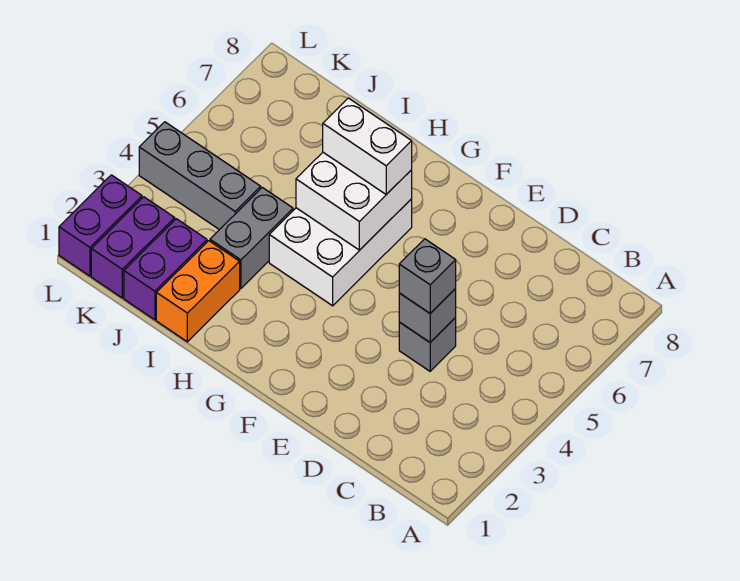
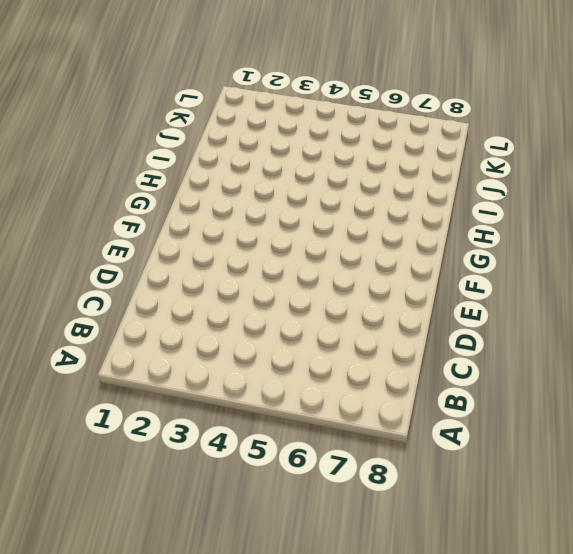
none -> grey 1x1 brick [399,318,456,371]
none -> white 2x3 brick [269,199,412,306]
none -> orange 1x2 brick [156,241,240,342]

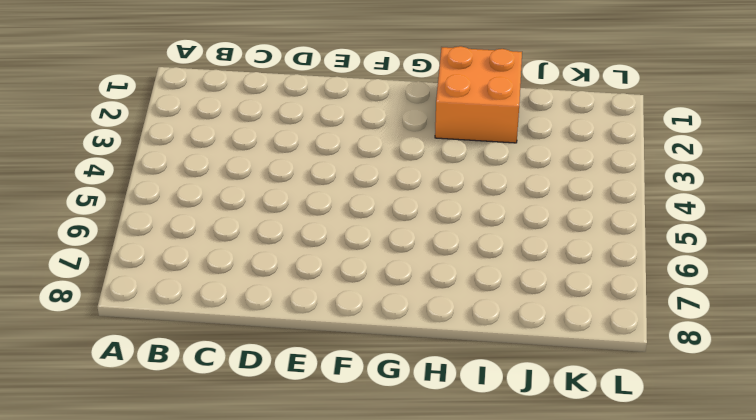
orange 2x2 brick [435,46,522,143] -> orange 1x2 brick [156,241,240,342]
none -> grey 1x1 brick [399,318,456,371]
none -> white 2x3 brick [269,199,412,306]
none -> grey 1x2 brick [210,187,293,289]

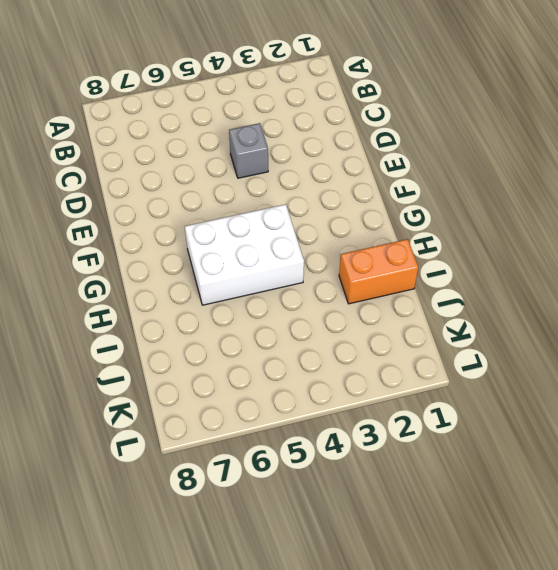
none -> grey 1x2 brick [210,187,293,289]
none -> purple 1x2 brick [124,219,207,320]
none -> grey 1x3 brick [139,122,261,230]

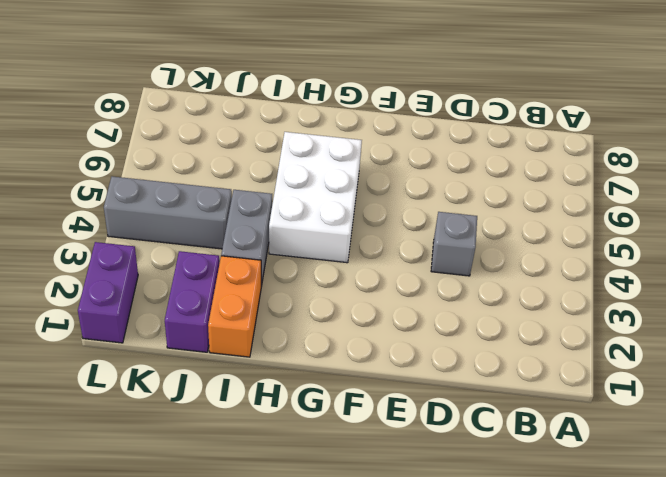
none -> purple 1x2 brick [91,197,175,298]
none -> grey 1x1 brick [399,289,456,342]
none -> white 2x2 brick [296,152,412,250]

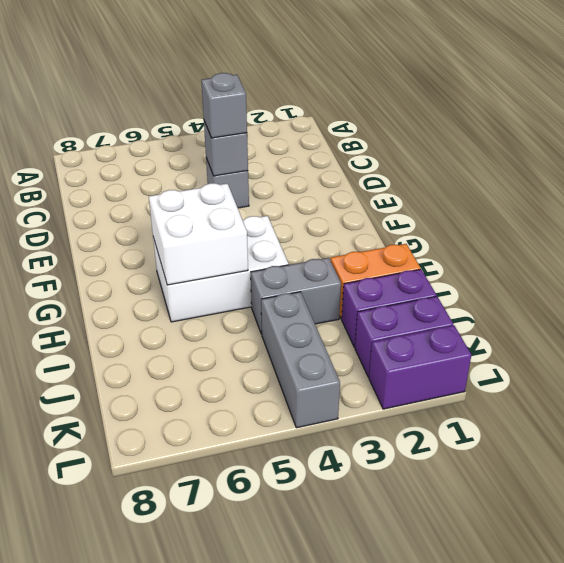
none -> white 1x2 brick [323,98,412,194]

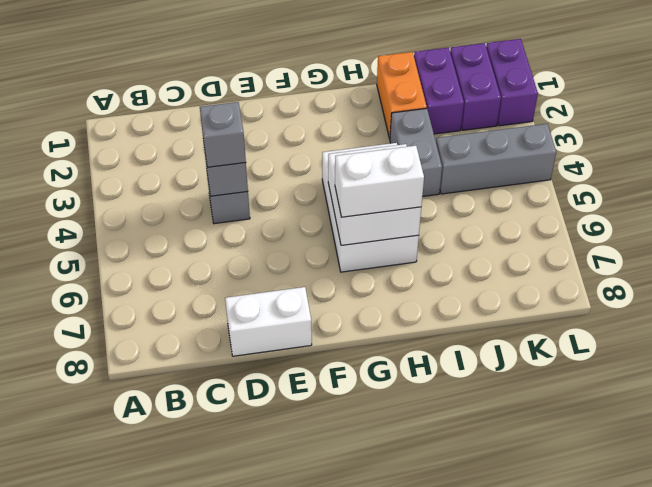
white 1x2 brick [225,287,312,356] -> none

